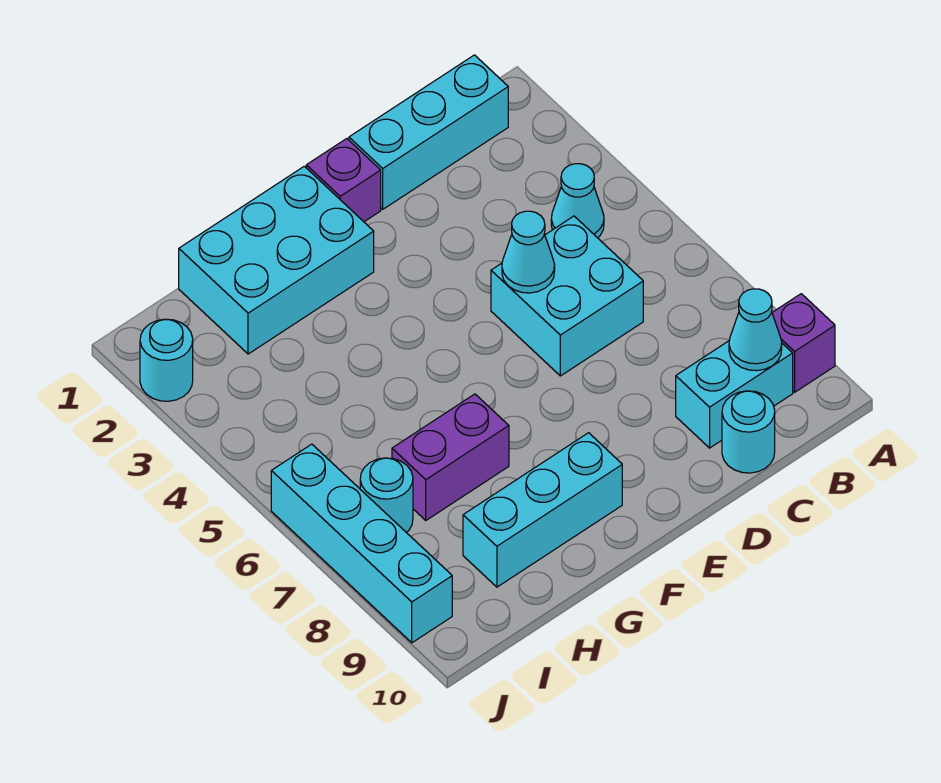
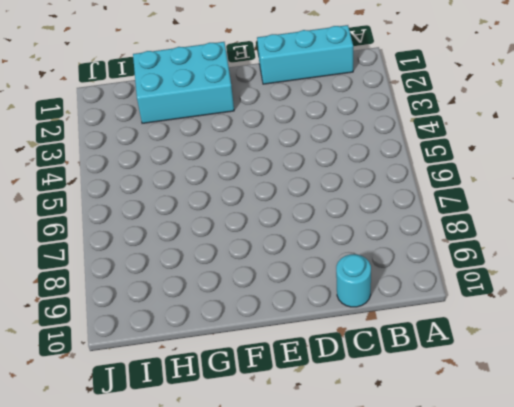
none -> purple 1x1 brick [772,294,835,392]
none -> cyan 1x1 cone [551,164,604,238]
none -> cyan 1x2 brick [676,341,793,448]

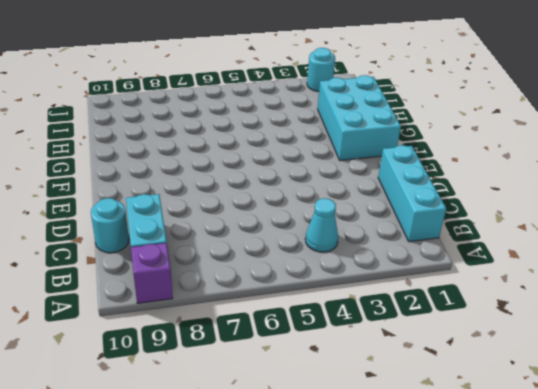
none -> cyan 2x2 brick [491,216,643,376]
none -> purple 1x1 brick [306,139,381,222]
none -> cyan 1x3 brick [463,433,622,587]

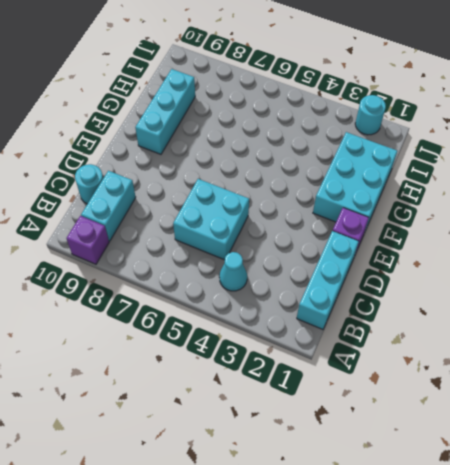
none -> purple 1x2 brick [392,394,509,520]
none -> cyan 1x1 round brick [360,458,413,533]
none -> cyan 1x4 brick [271,444,452,643]

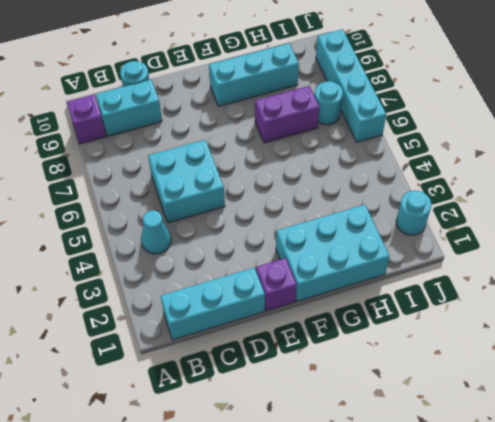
none -> cyan 1x1 cone [729,289,782,371]
none -> cyan 1x1 cone [502,211,555,293]

